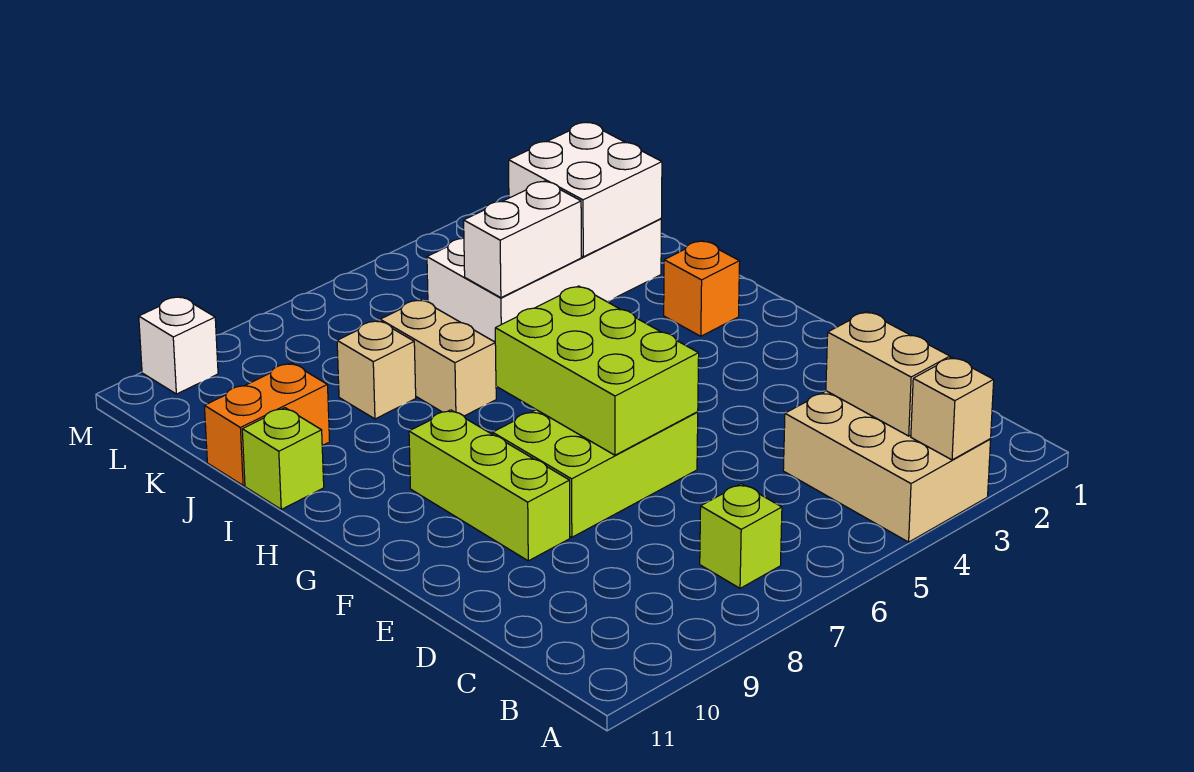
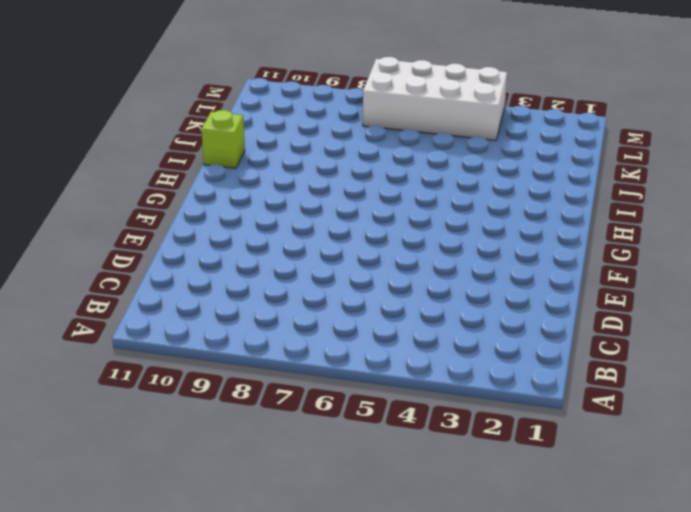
white 2x4 brick [363,57,507,140] -> white 2x4 brick moved to [427,219,661,342]
none -> tan 2x3 brick [783,391,991,542]
none -> lime 1x1 brick [700,484,782,588]
none -> lime 2x3 brick [493,410,698,537]

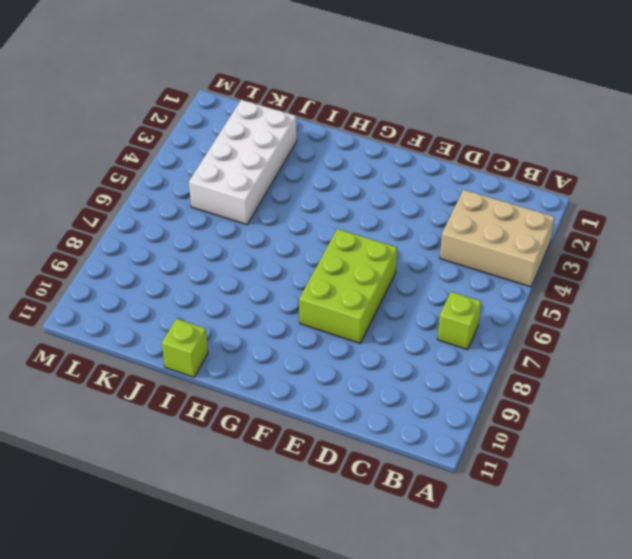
none -> lime 1x3 brick [409,410,570,561]
none -> orange 1x1 brick [664,241,740,336]
none -> tan 1x2 brick [380,300,496,416]

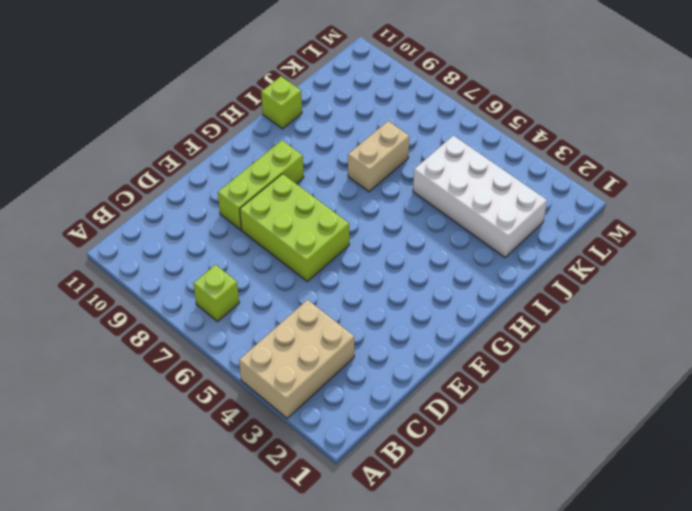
none -> orange 1x1 brick [664,241,740,336]
none -> tan 1x1 brick [337,320,416,419]
none -> orange 1x2 brick [205,363,330,486]

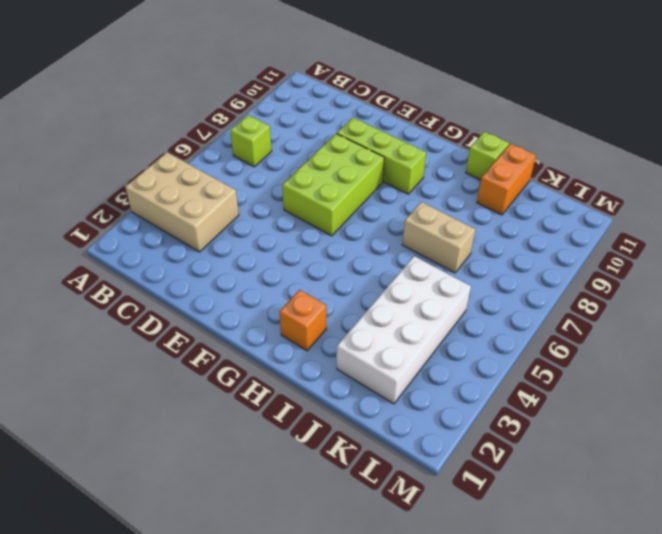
none -> tan 1x1 brick [337,320,416,419]
none -> white 1x1 brick [139,296,218,394]
none -> tan 1x1 brick [911,357,994,460]

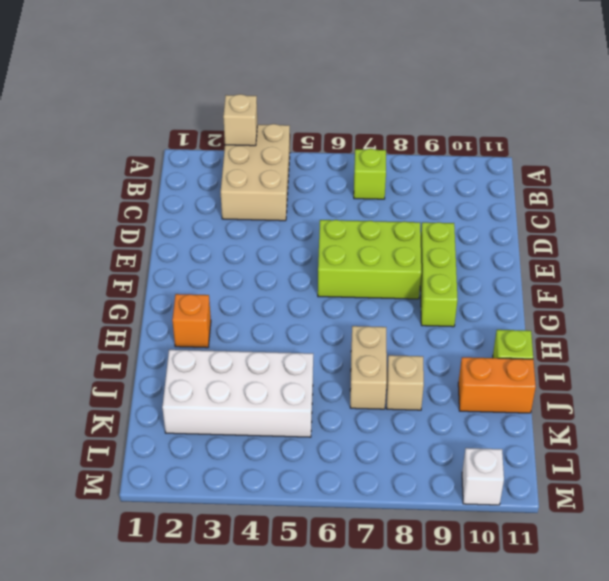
none -> tan 1x2 brick [826,312,950,436]
none -> lime 2x3 brick [495,286,699,455]
none -> white 2x2 brick [509,122,662,257]

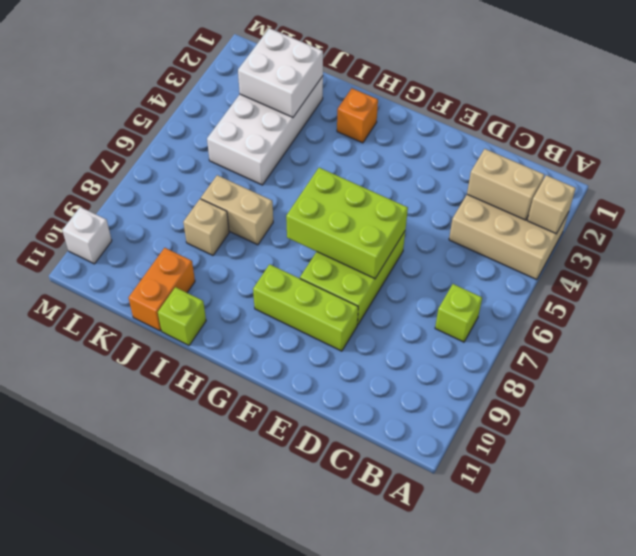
none -> white 1x2 brick [464,181,581,298]

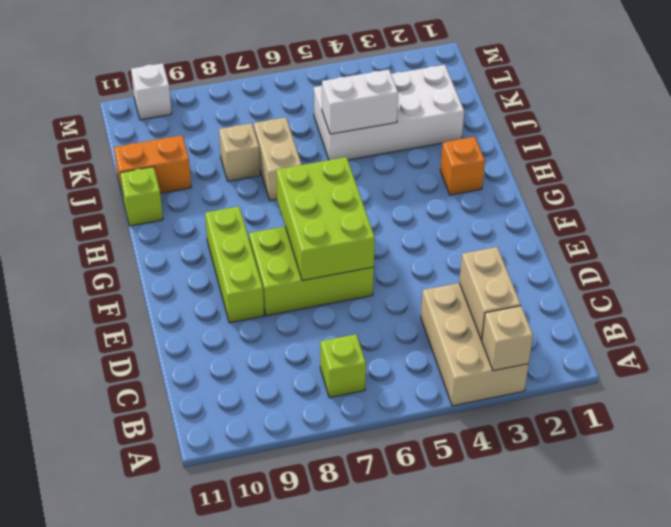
none -> white 2x2 brick [509,122,662,257]

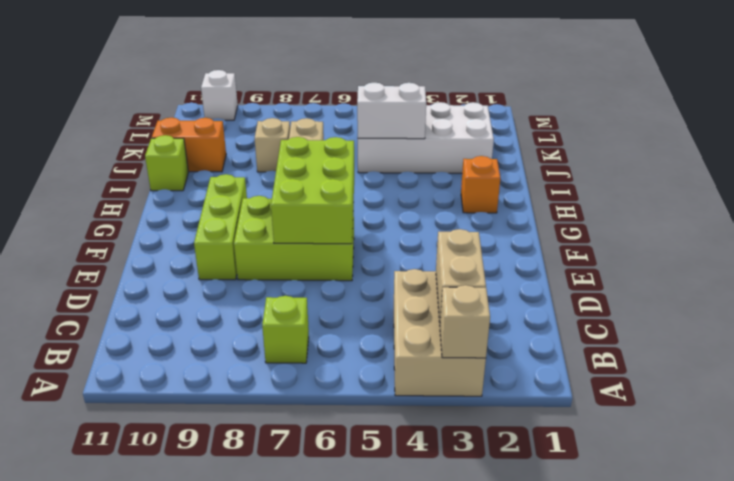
none -> white 2x2 brick [509,122,662,257]

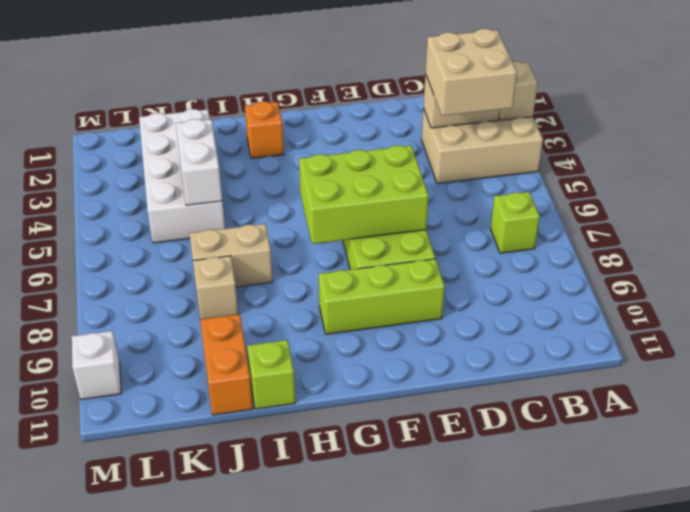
tan 2x2 brick [425,29,517,116] -> none
none -> white 2x2 brick [509,122,662,257]

